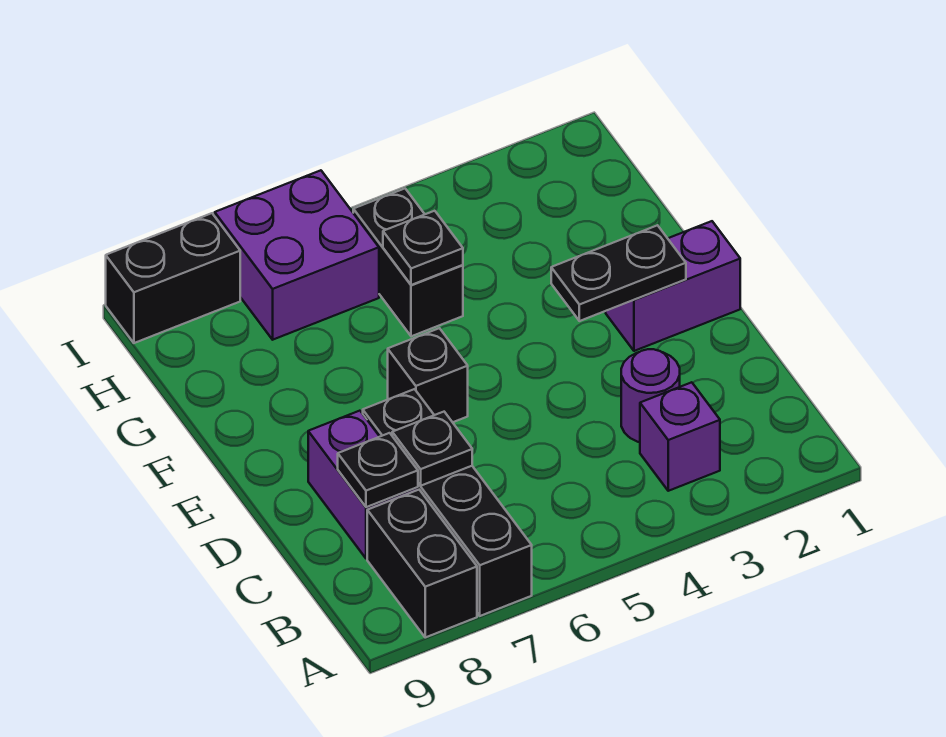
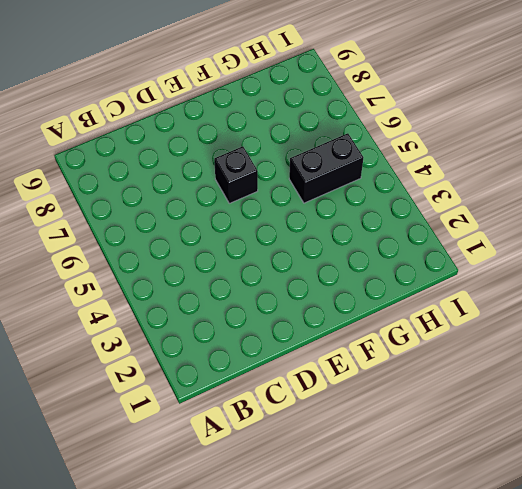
none -> black 1x4 brick [363,389,532,616]
none -> black 1x2 brick [367,490,477,637]
none -> purple 1x1 brick [640,382,720,491]

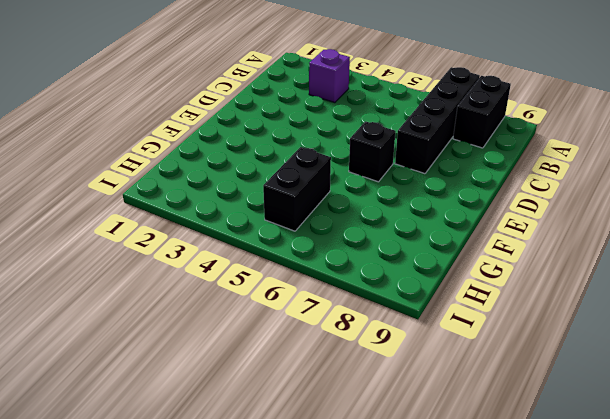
none -> purple 1x1 round brick [621,349,680,442]
none -> purple 1x2 brick [308,411,418,559]
none -> purple 1x2 brick [606,221,740,351]

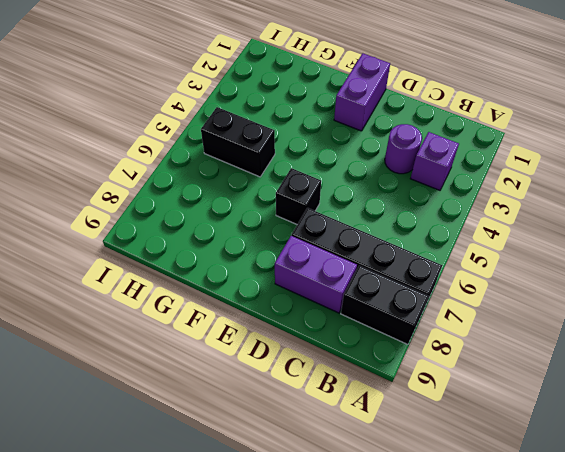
none -> purple 2x2 brick [215,170,379,340]
none -> black 1x2 brick [106,213,240,343]
none -> black 1x1 plate [392,412,472,486]

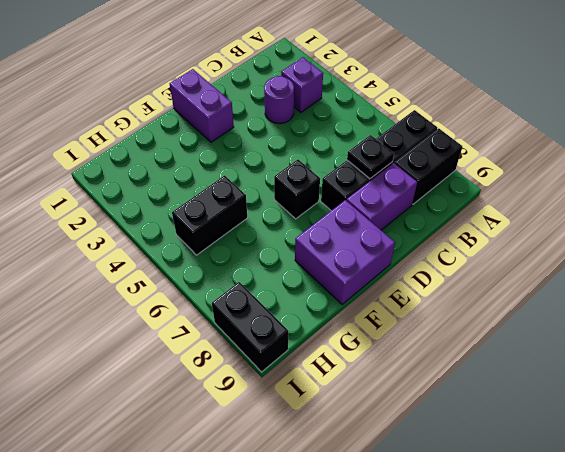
purple 2x2 brick [295,200,395,304] -> purple 2x2 brick moved to [215,170,379,340]
none -> black 1x1 plate [338,433,418,507]
none -> black 1x2 plate [551,225,686,321]
none -> black 1x1 plate [383,211,463,285]

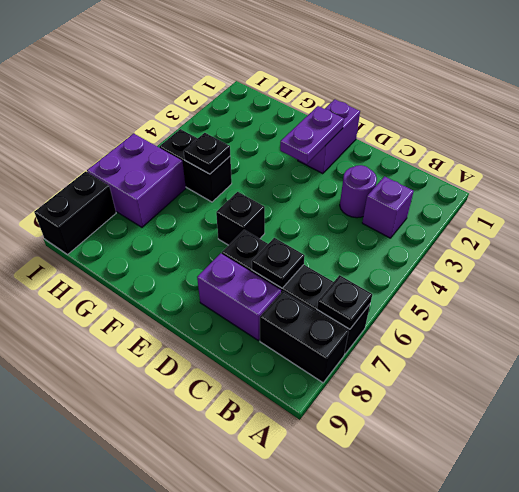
black 1x1 plate [317,275,372,329] -> black 1x1 plate moved to [338,433,418,507]
purple 1x2 plate [280,106,344,164] -> black 1x2 plate [551,225,686,321]

